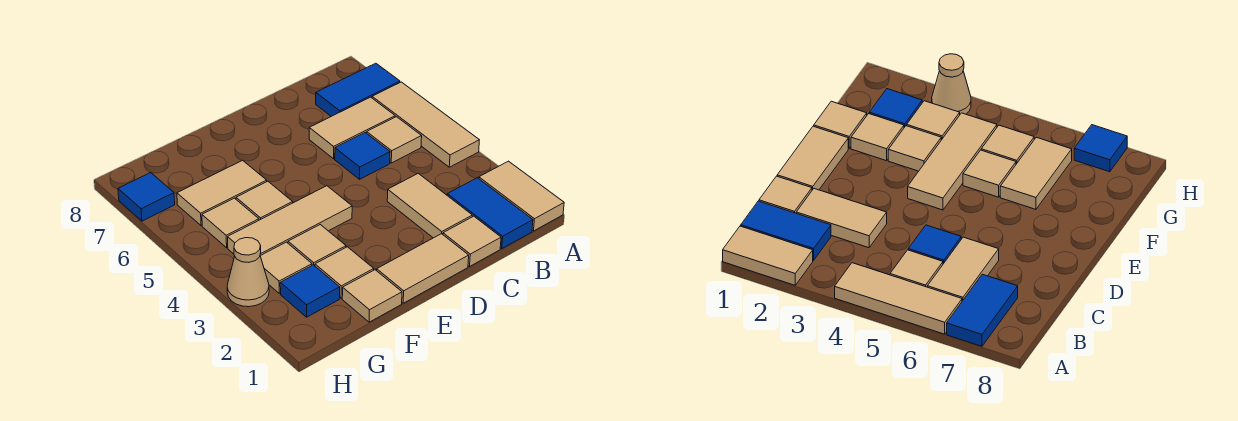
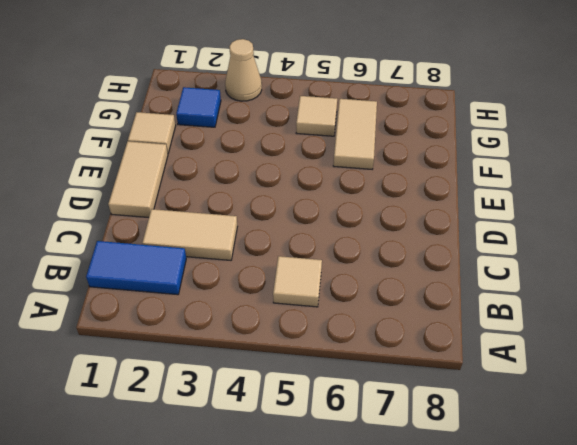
none -> tan 1x2 tile [479,161,564,231]
none -> tan 1x3 tile [372,82,479,167]
none -> blue 1x2 tile [316,63,400,116]

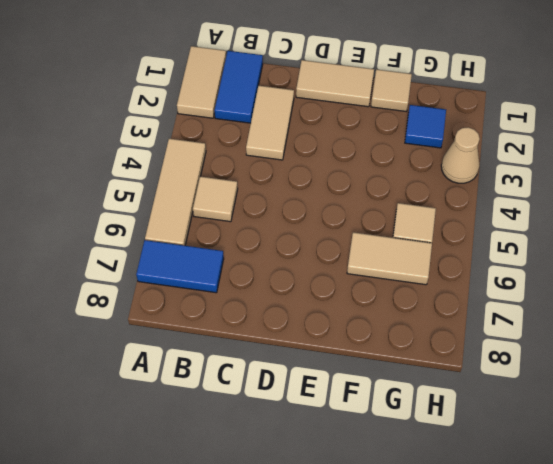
none -> tan 1x2 tile [309,97,395,159]
none -> tan 1x1 tile [443,216,501,266]
none -> blue 1x1 tile [335,133,390,179]

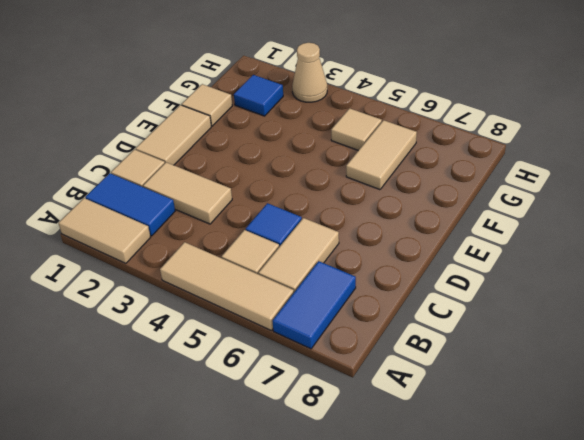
none -> tan 1x3 tile [228,186,352,256]
none -> tan 1x1 tile [315,247,374,298]
none -> tan 1x1 tile [288,225,346,266]

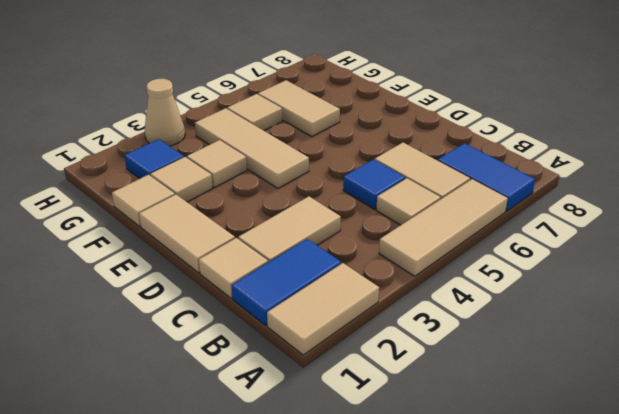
none -> tan 1x1 tile [236,181,293,220]
none -> tan 1x1 tile [261,242,312,293]
none -> blue 1x1 tile [118,173,175,221]

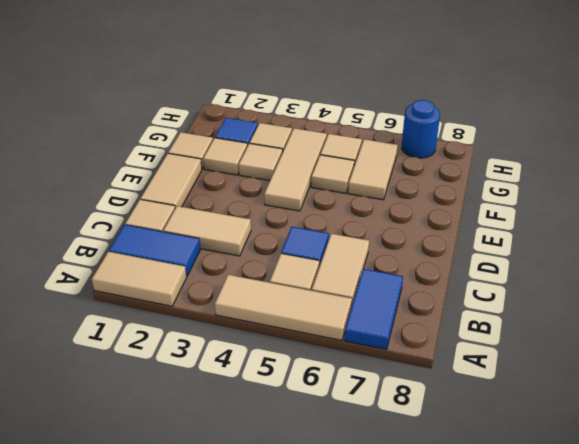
blue 1x1 round brick [402,100,440,158] -> blue 1x1 tile [118,173,175,221]
none -> tan 1x1 cone [227,238,269,307]

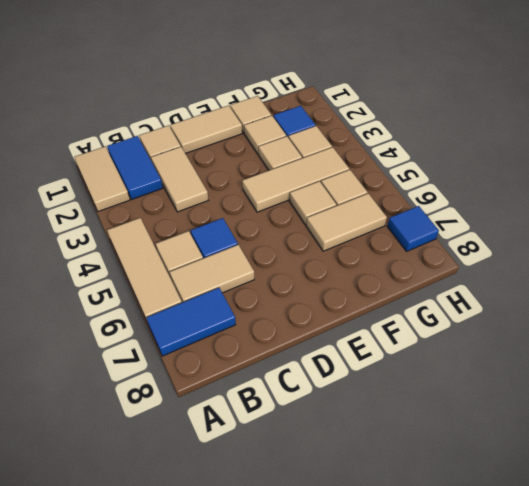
none -> tan 1x1 cone [227,238,269,307]

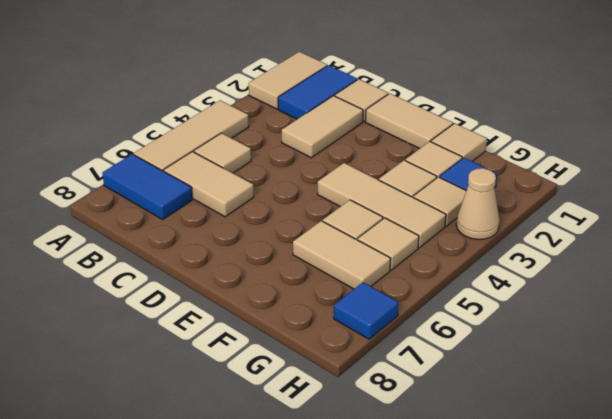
none -> blue 1x1 tile [335,133,390,179]

